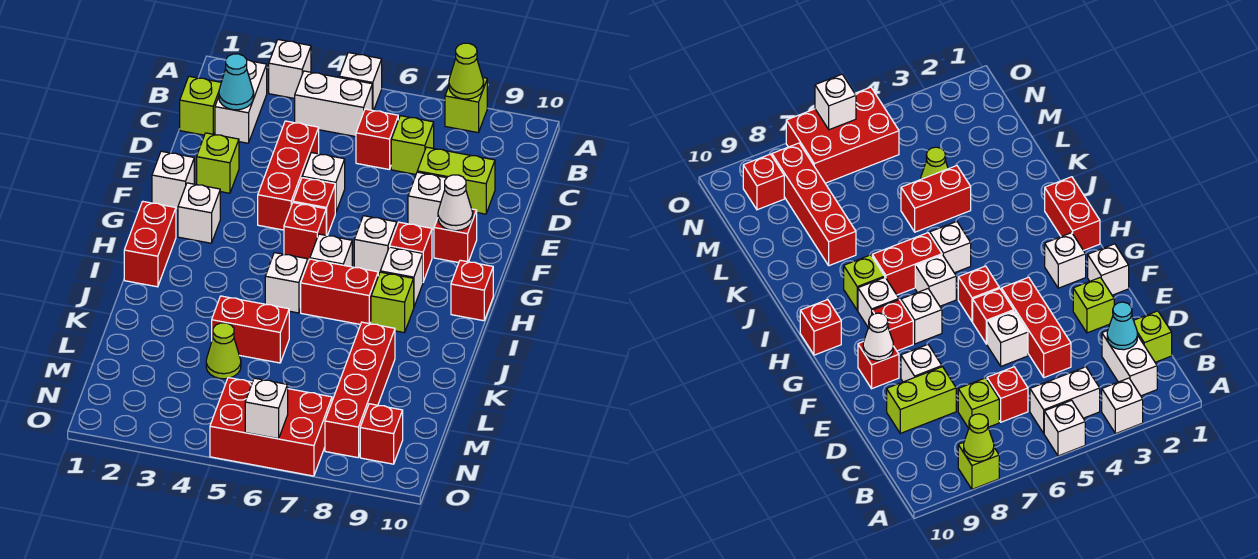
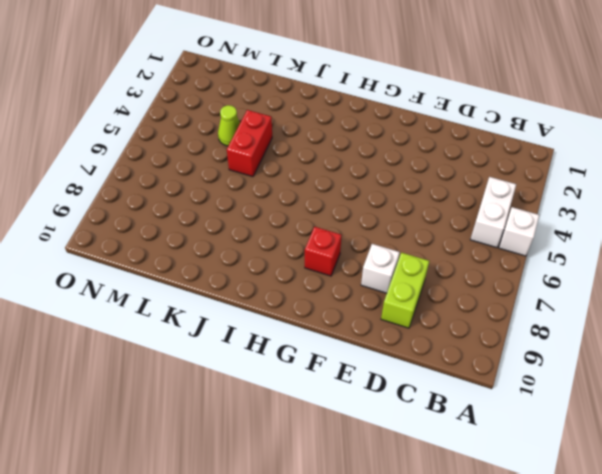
none -> white 1x1 brick [269,40,311,99]
none -> lime 1x1 brick [445,78,487,133]
none -> white 1x2 brick [215,60,267,143]
none -> lime 1x1 brick [180,76,221,135]

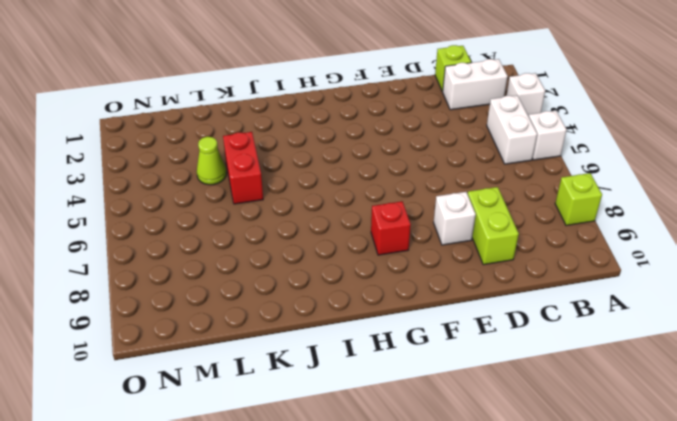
none -> red 1x1 brick [356,109,398,169]
none -> lime 1x1 brick [391,116,434,174]
none -> red 1x3 brick [258,121,319,230]
none -> lime 1x1 brick [197,133,239,193]

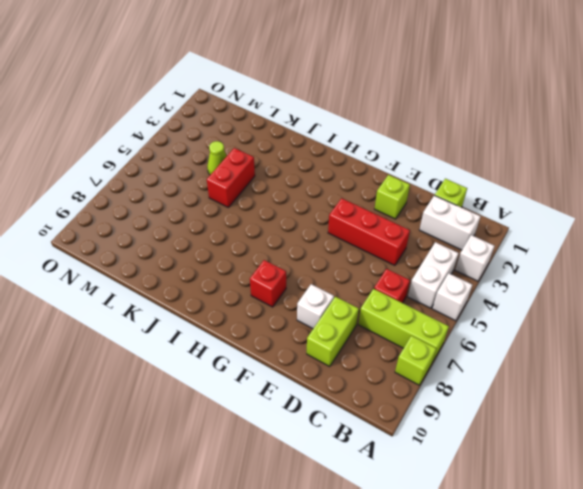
lime 1x3 brick [358,289,449,362] -> lime 1x1 brick [391,116,434,174]
none -> white 1x1 brick [302,153,345,213]
none -> white 1x1 brick [152,151,194,210]
none -> red 1x1 brick [293,178,335,236]
none -> red 1x1 brick [434,209,477,263]

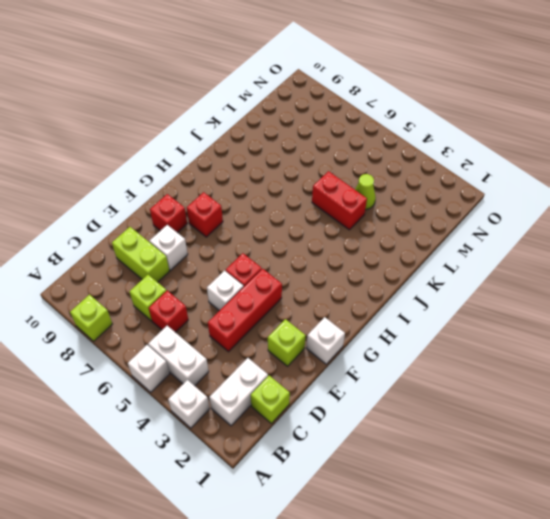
none -> white 1x1 brick [178,183,220,243]
none -> red 1x1 brick [284,203,326,261]
none -> white 1x1 brick [354,216,397,274]
none -> red 1x2 brick [124,201,176,287]

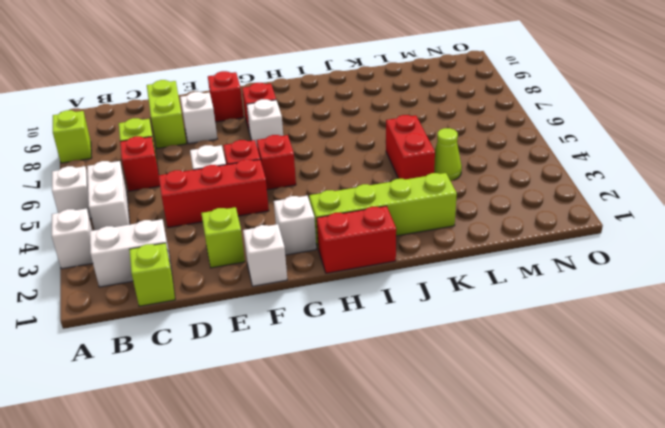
lime 1x4 brick [309,173,457,247] -> none
none -> white 1x1 brick [310,234,352,267]
none -> white 1x1 brick [380,247,423,306]
none -> red 1x1 brick [451,260,493,321]
none -> white 1x1 brick [265,253,308,313]

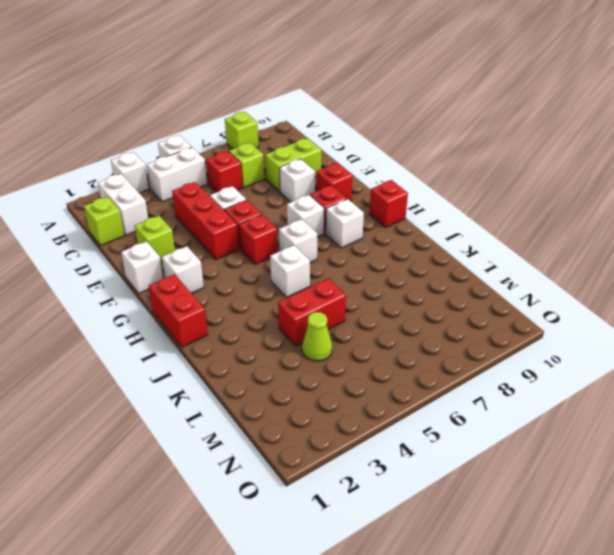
none -> red 1x2 brick [301,259,378,324]
none -> lime 1x1 brick [371,272,414,333]
none -> red 1x4 brick [325,322,395,458]
none -> red 2x3 brick [210,378,332,476]

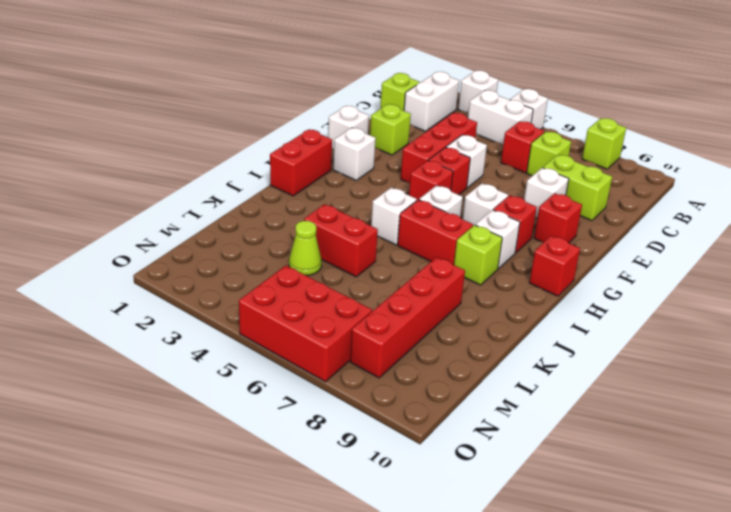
none -> red 1x1 brick [360,404,403,464]
none -> lime 1x1 cone [449,43,484,99]
none -> cyan 1x1 cone [219,54,254,110]
none -> white 1x1 cone [438,175,473,231]

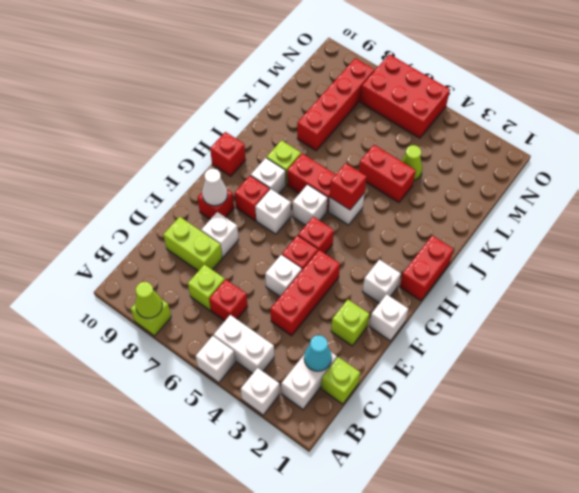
red 1x1 brick [330,163,367,210] -> red 1x1 brick moved to [360,404,403,464]
none -> white 1x1 brick [245,378,288,439]

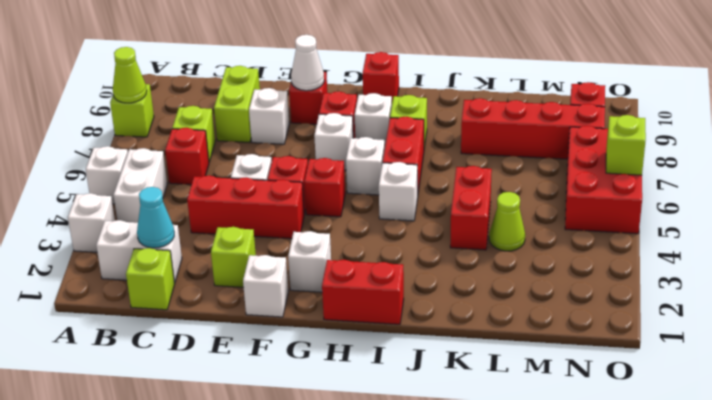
lime 1x1 brick [606,115,646,175] -> white 1x1 brick [245,378,288,439]

